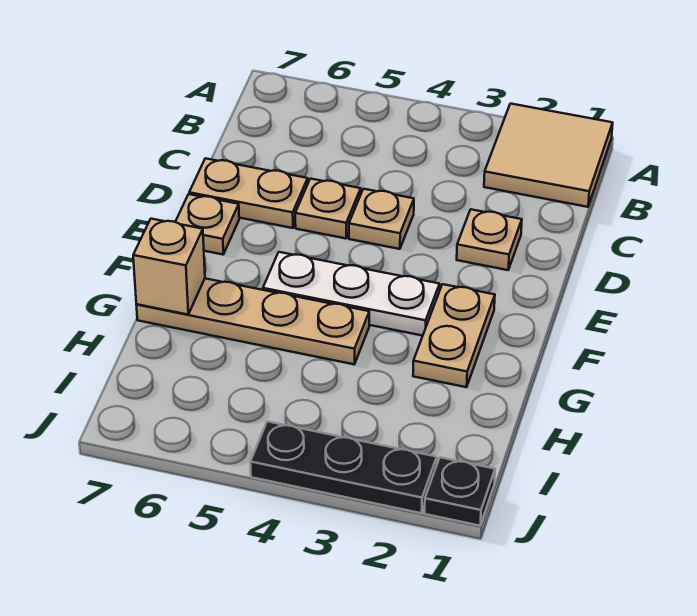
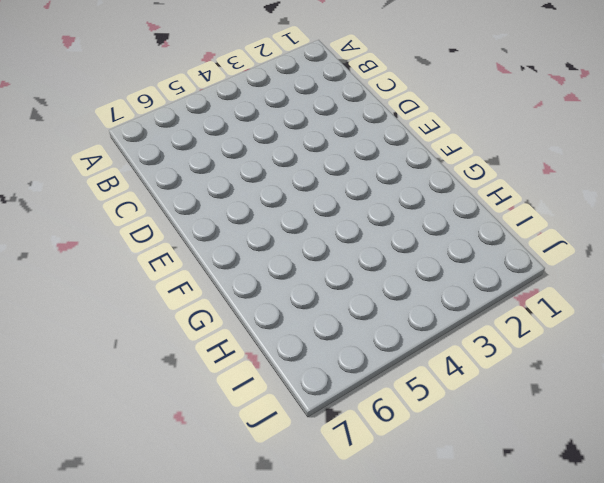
none -> tan 2x2 tile [484,104,613,207]
none -> tan 1x1 plate [457,209,522,270]
none -> tan 1x1 plate [349,189,414,249]

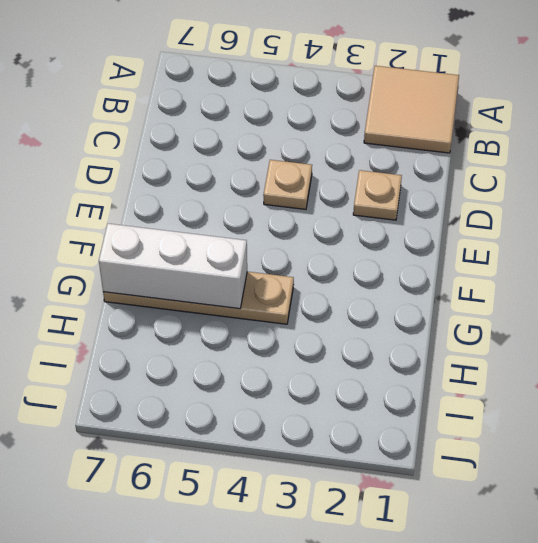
white 1x3 brick [99,224,247,309] -> tan 1x1 brick [133,219,205,315]
none -> tan 1x1 plate [295,179,361,238]
none -> tan 1x2 plate [189,158,308,228]
none -> tan 1x1 plate [176,194,239,254]

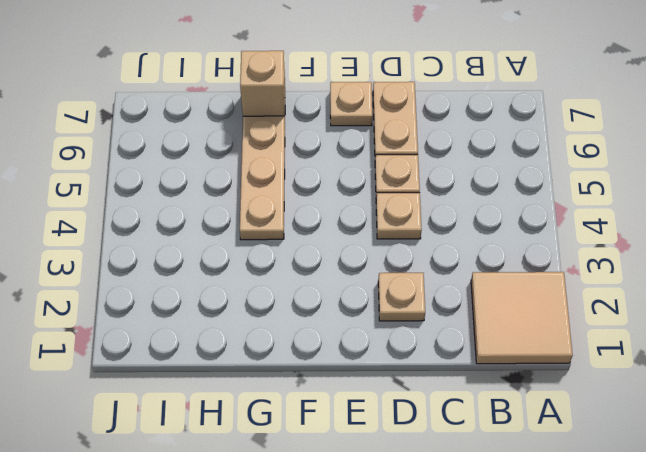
none -> tan 1x2 plate [413,284,495,387]
none -> white 1x3 plate [263,252,440,336]
none -> black 1x1 plate [425,457,495,526]

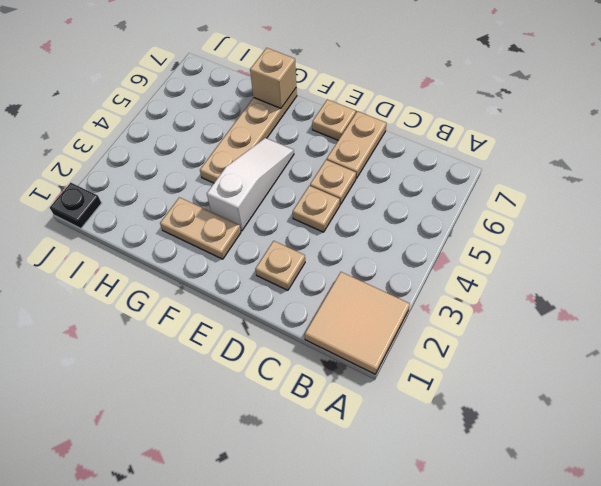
white 1x3 slope [207,138,294,231] -> white 1x3 plate [263,252,440,336]
none -> black 1x3 plate [250,421,437,513]

